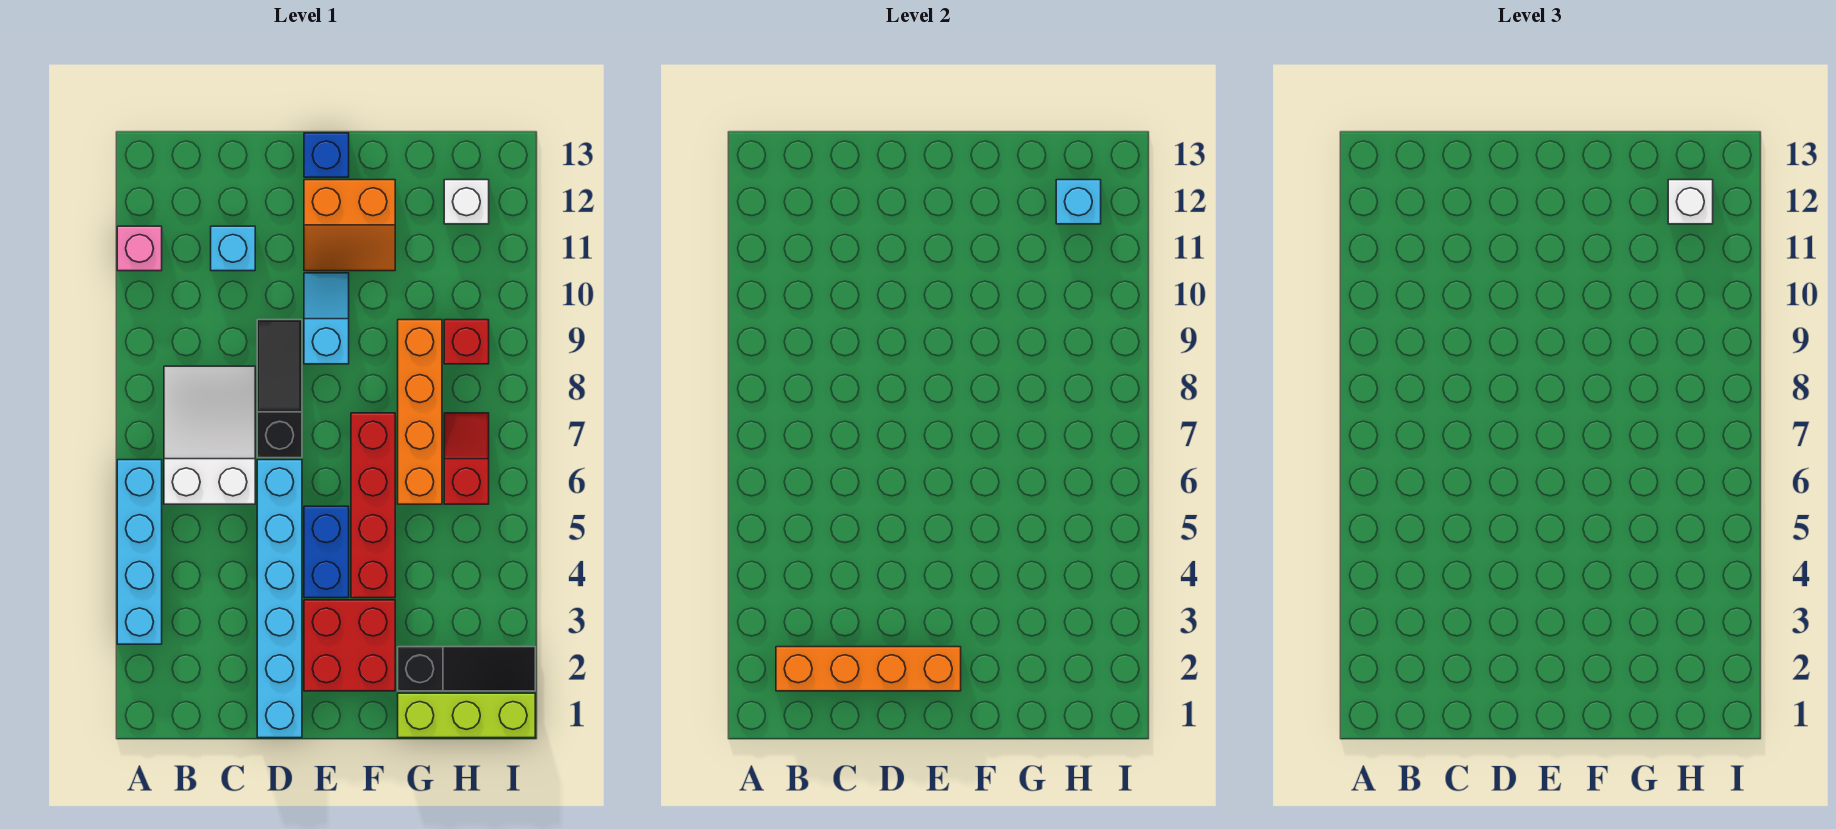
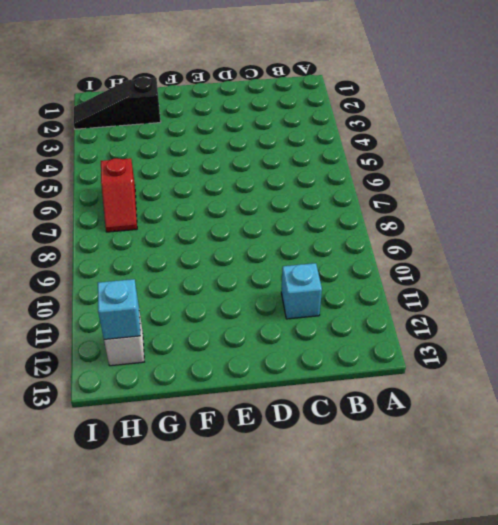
none -> cyan 1x4 brick [117,460,162,644]
none -> pink 1x1 brick [117,226,162,271]
none -> white 2x3 slope [164,366,255,504]

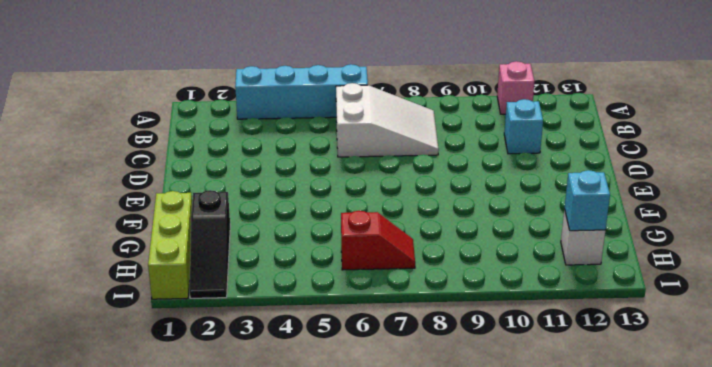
none -> cyan 1x6 brick [257,460,302,738]
none -> black 1x3 slope [257,320,302,458]
none -> red 2x2 brick [304,600,395,691]

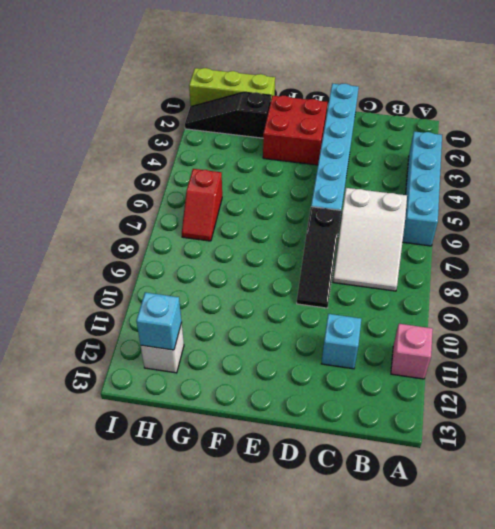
none -> blue 1x2 brick [304,506,349,598]
none -> cyan 1x2 slope [304,273,349,364]
none -> orange 2x2 slope [304,180,395,271]

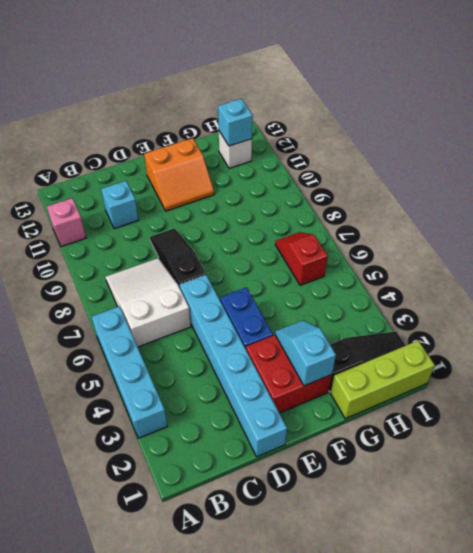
cyan 1x2 slope [275,320,336,386] -> cyan 1x2 slope moved to [304,273,349,364]
none -> blue 1x1 brick [304,133,349,177]
none -> red 1x4 brick [351,413,395,598]
none -> orange 1x4 brick [398,320,442,504]

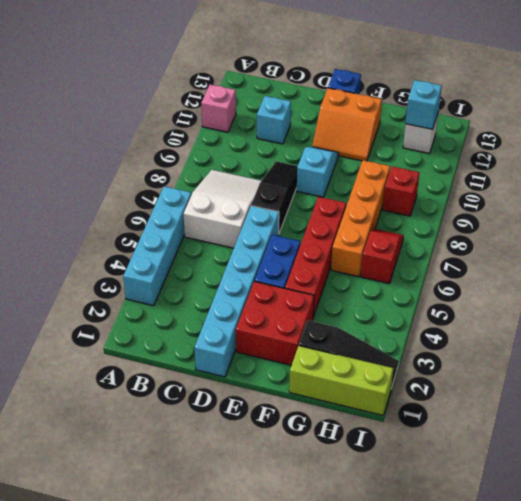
none -> orange 1x4 brick [776,647,961,691]
none -> white 1x1 brick [1668,180,1713,224]

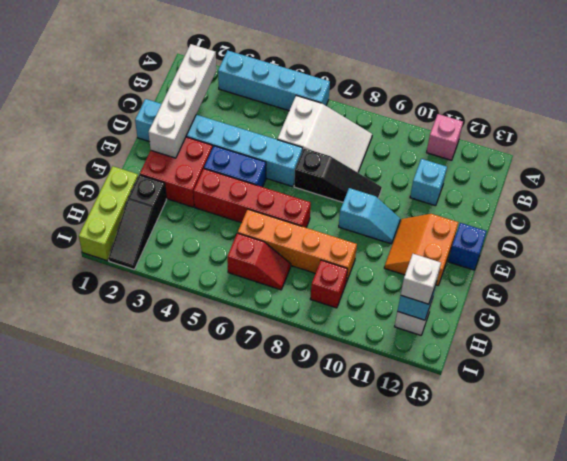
white 1x4 brick [148,44,216,158] -> orange 1x4 brick [776,647,961,691]

